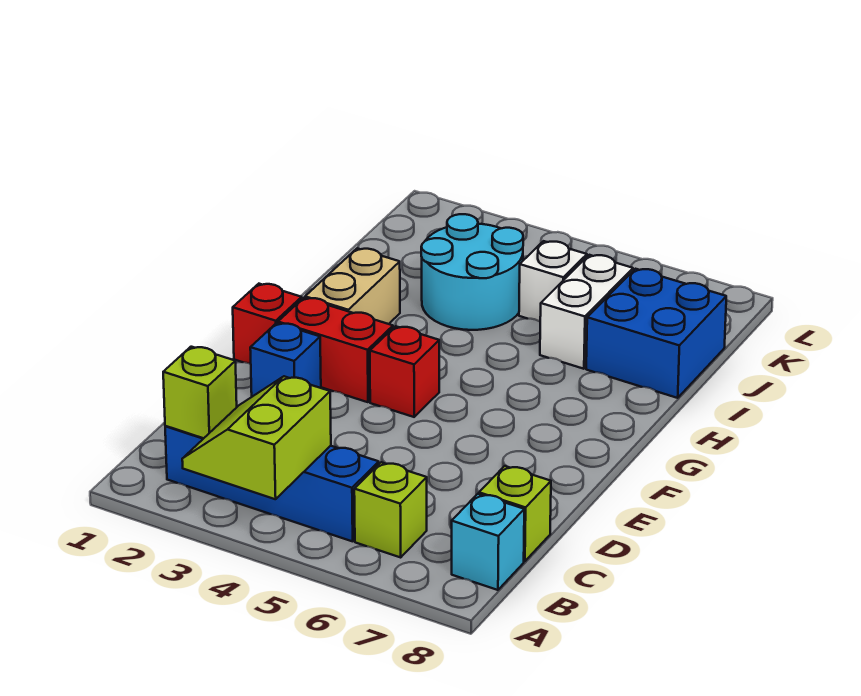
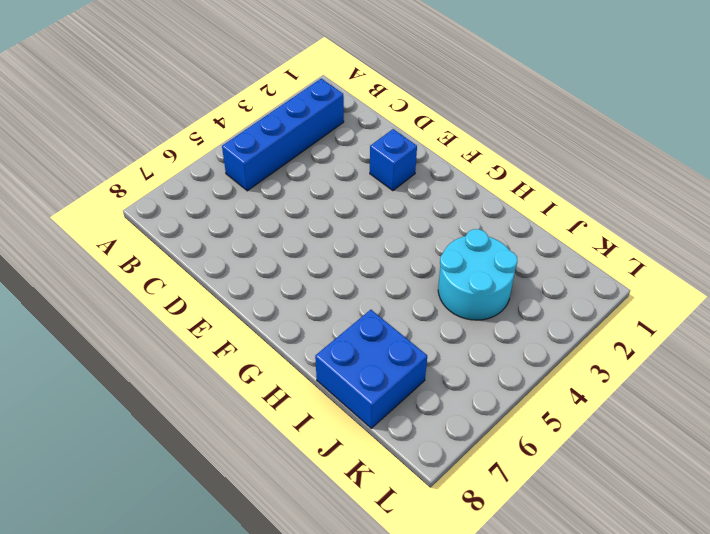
none -> lime 1x1 brick [354,462,427,557]
none -> cyan 1x1 brick [452,494,524,590]
none -> lime 1x1 brick [479,466,551,561]

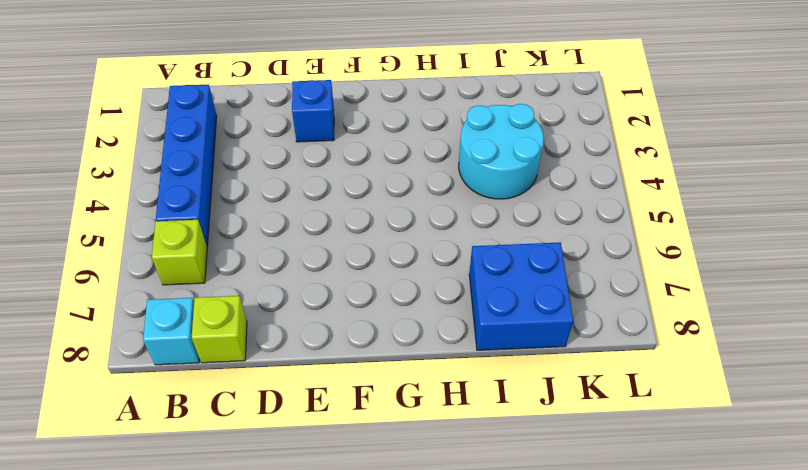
none -> red 1x1 brick [233,284,302,364]
none -> red 1x2 brick [278,298,393,402]
none -> red 1x1 brick [370,326,439,417]

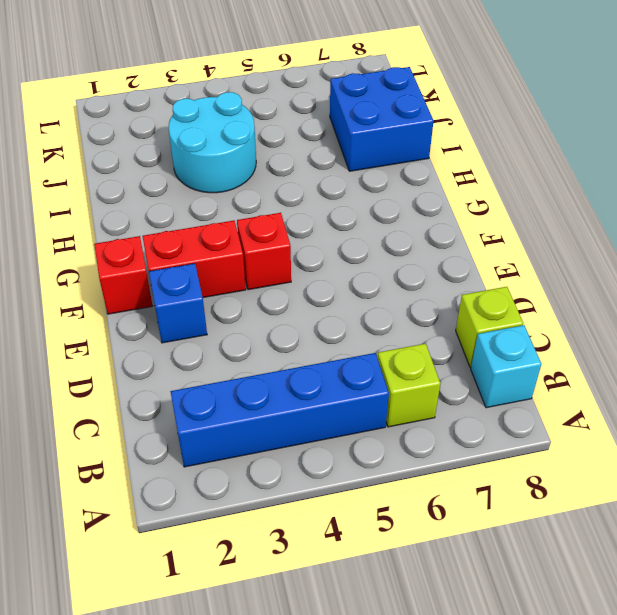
none -> tan 1x2 brick [305,248,400,324]
none -> white 1x2 brick [540,255,633,369]
none -> white 1x1 brick [519,241,587,321]

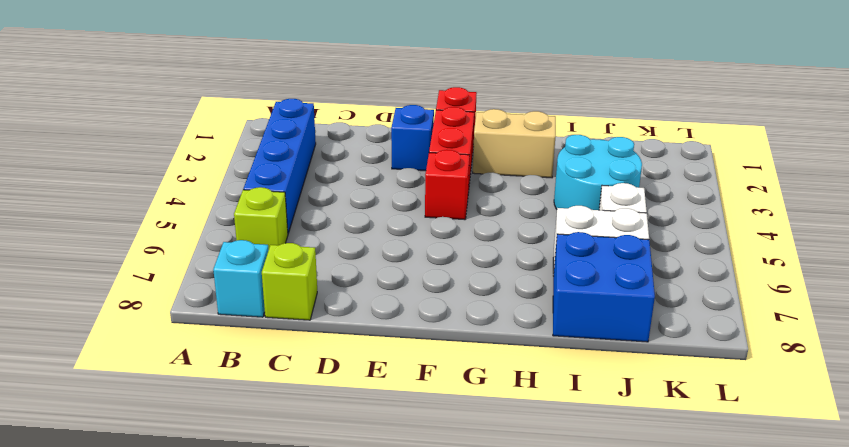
none -> lime 2x2 slope [182,376,331,499]
none -> lime 1x1 brick [163,347,237,438]

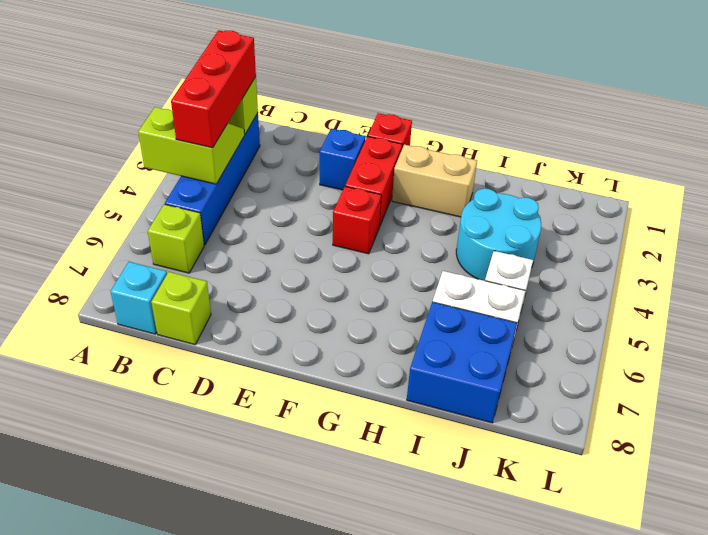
red 1x3 brick [171,30,256,148] -> none

